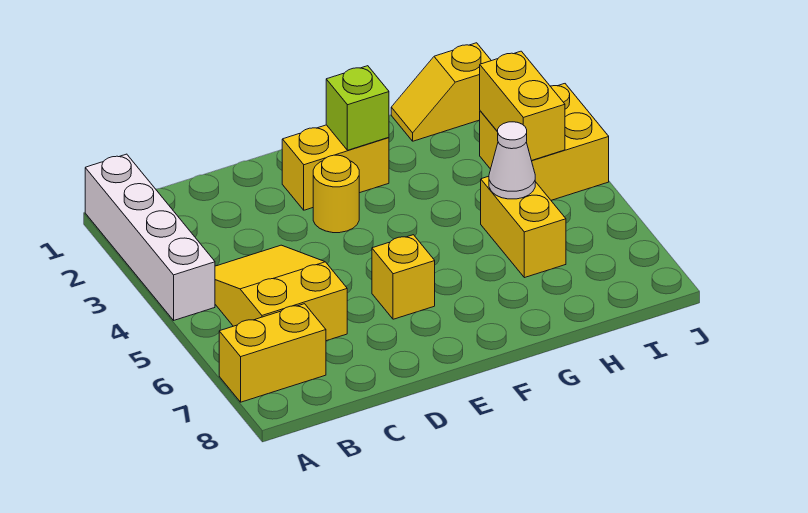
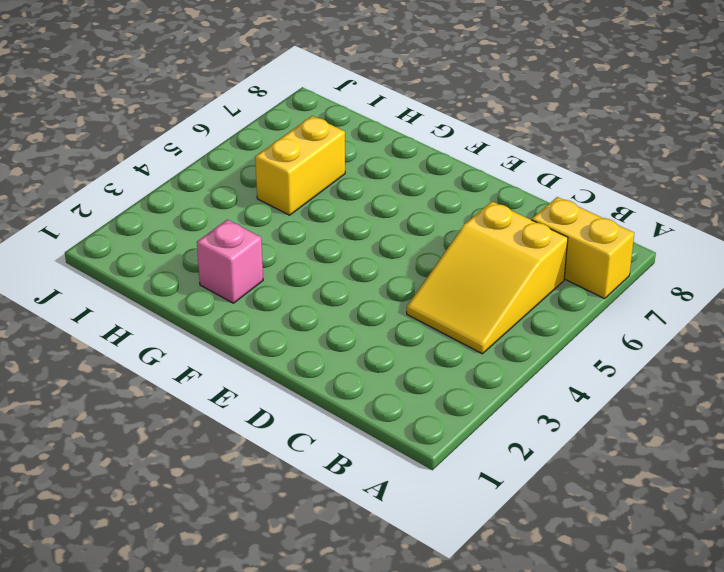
pink 1x1 brick [197,220,263,303] -> none
none -> white 1x4 brick [85,154,215,320]
none -> yellow 1x2 brick [282,125,389,210]
none -> yellow 1x1 round brick [313,155,359,233]

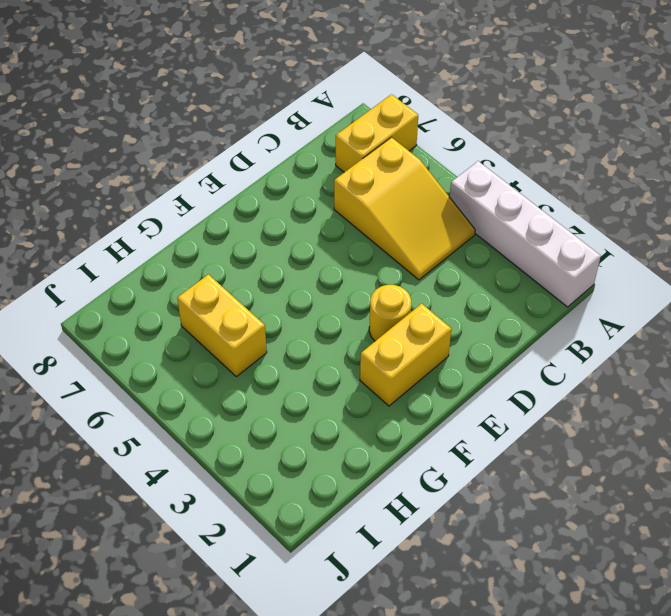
none -> yellow 1x1 brick [372,235,435,319]
none -> yellow 1x2 slope [391,43,491,141]
none -> yellow 2x2 brick [479,84,609,200]

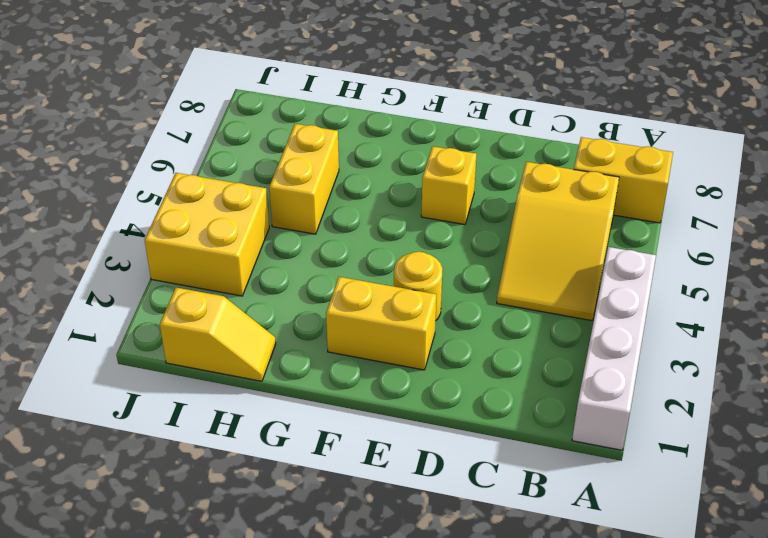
none -> lime 1x1 brick [326,66,389,150]
none -> white 1x1 cone [489,122,535,199]
none -> yellow 1x2 brick [480,51,565,161]

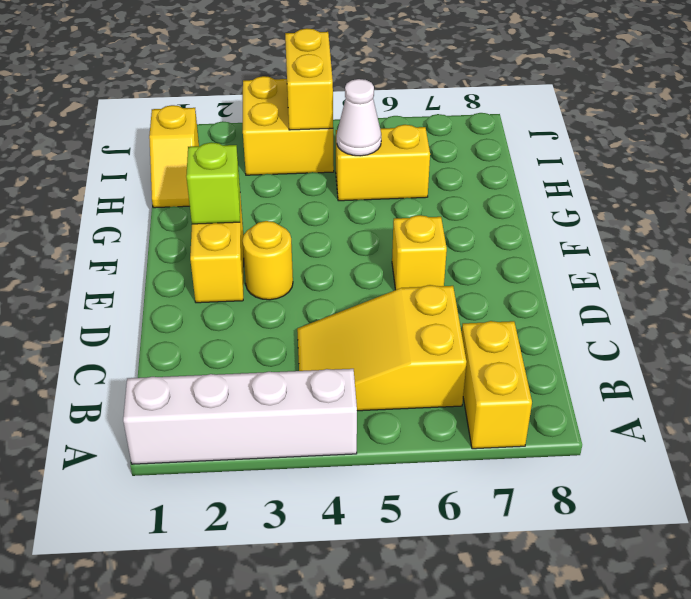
yellow 1x2 brick [285,28,333,130] -> yellow 1x2 brick turned to [480,51,565,161]

